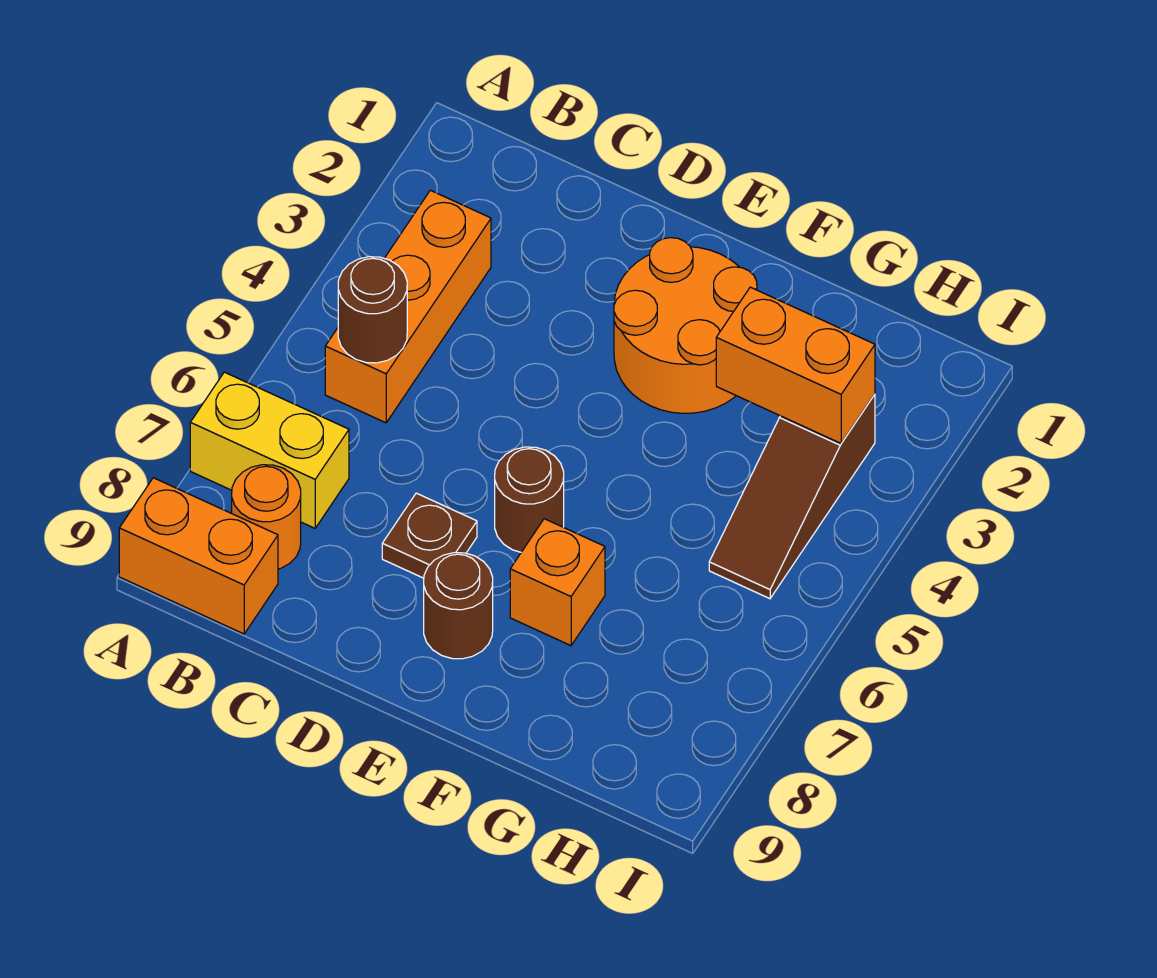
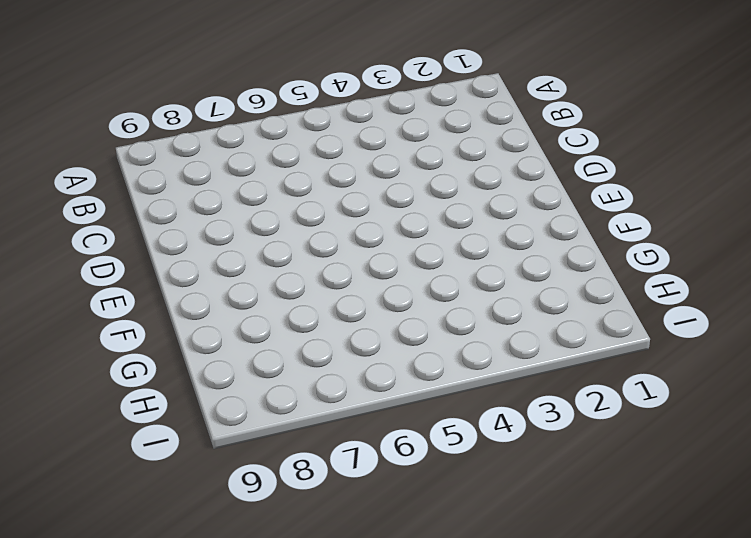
none -> yellow 1x2 brick [190,372,349,528]
none -> orange 1x2 brick [119,478,278,634]
none -> orange 1x3 brick [325,190,491,423]

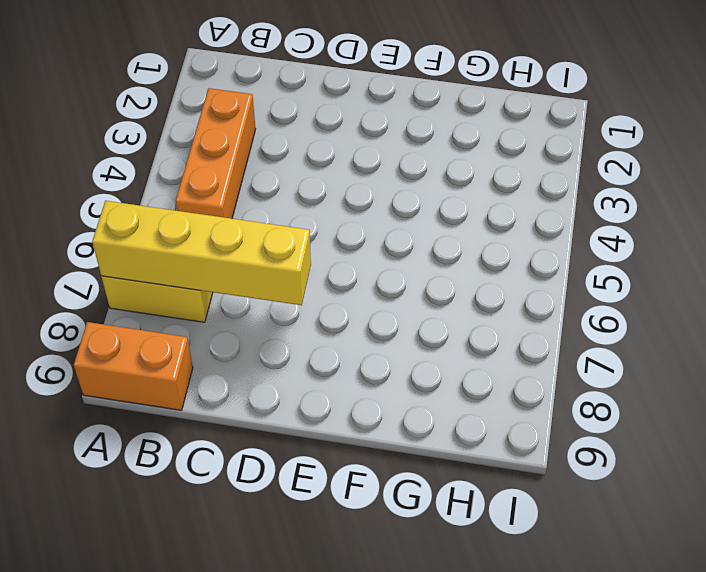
yellow 1x4 brick [92,201,311,305] -> none
none -> orange 1x1 round brick [232,465,301,569]
none -> brown 1x1 plate [382,493,477,578]
none -> orange 2x2 round brick [614,238,757,413]

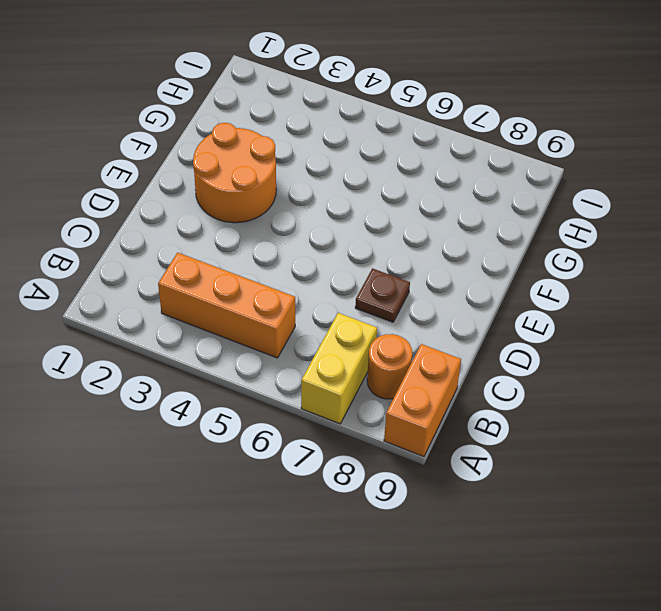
none -> brown 1x1 round brick [495,447,564,552]
none -> brown 1x1 round brick [424,553,493,659]
none -> orange 1x1 brick [510,519,605,646]

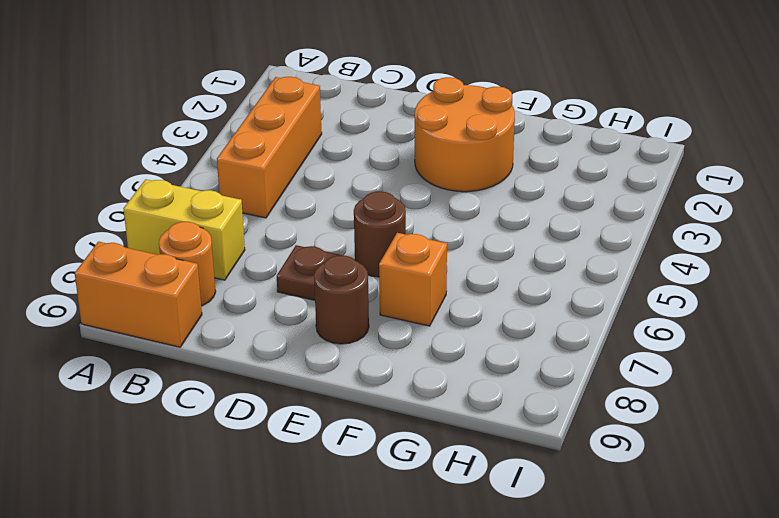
none -> brown 1x3 slope [709,394,875,599]
none -> brown 1x1 round brick [338,257,407,363]
none -> orange 1x2 brick [716,287,875,443]

